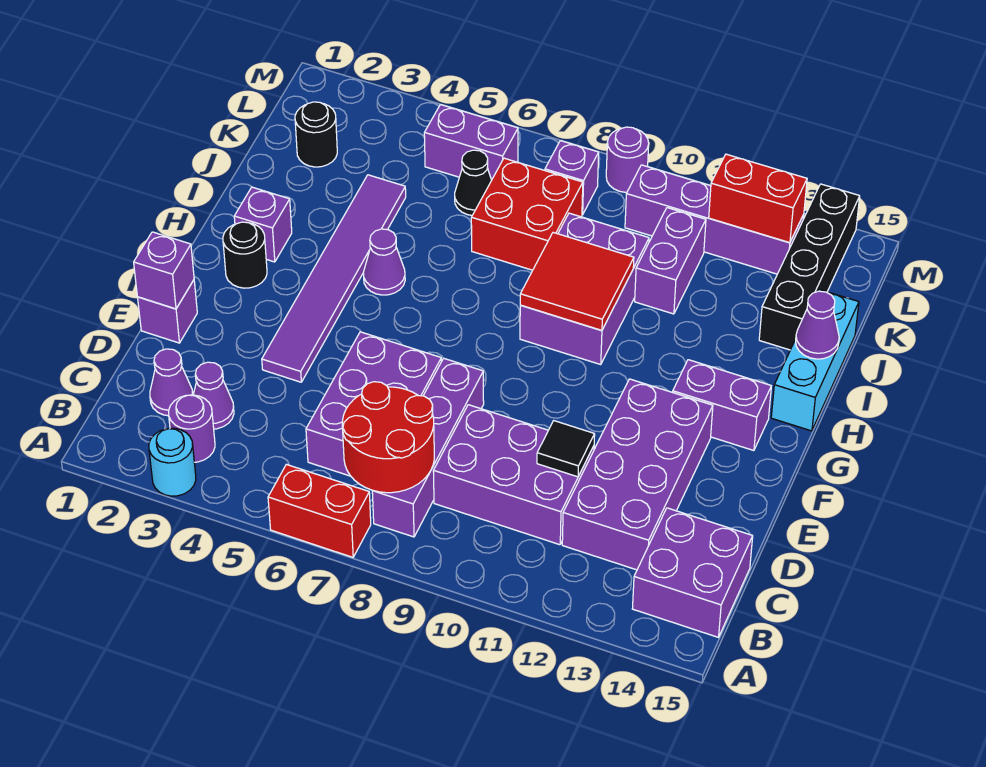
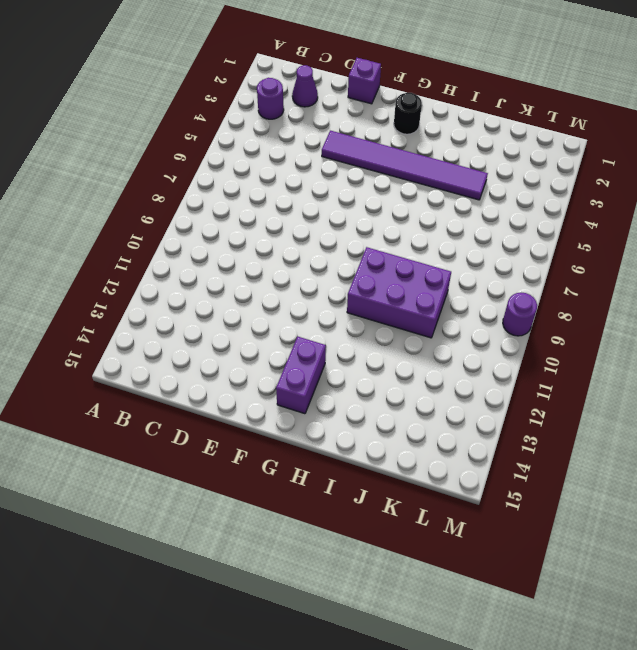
none -> cyan 1x1 round brick [149,428,196,496]
none -> red 1x2 brick [268,464,371,557]
none -> purple 1x4 brick [372,358,484,537]
none -> purple 2x2 brick [632,508,753,637]

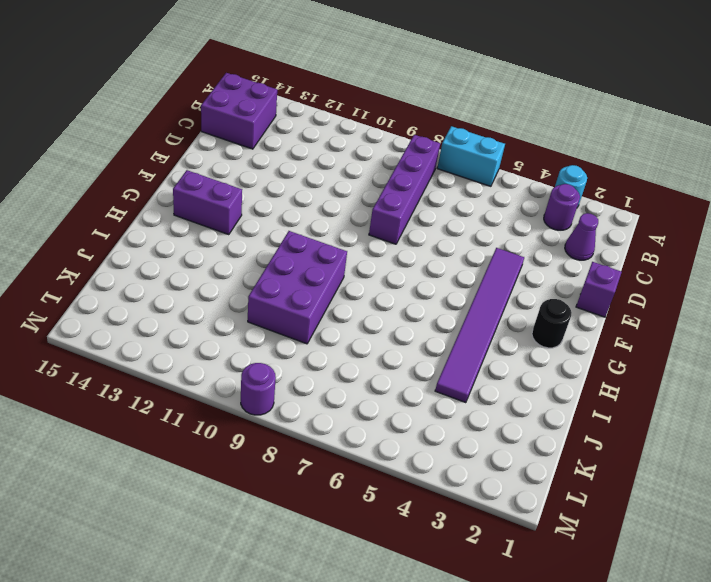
cyan 1x2 brick [437,126,505,186] -> red 1x2 brick [268,464,371,557]
none -> purple 1x1 cone [193,362,234,429]
none -> purple 2x3 brick [306,332,441,476]
none -> purple 2x3 brick [433,405,594,545]
none -> purple 2x4 brick [562,379,713,570]

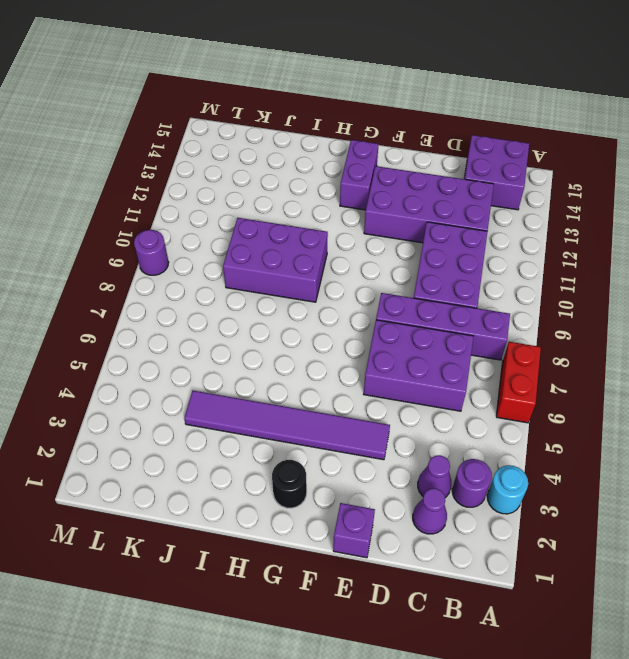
none -> purple 1x1 brick [234,187,292,262]
none -> purple 1x1 cone [363,229,405,295]
none -> cyan 1x3 brick [771,290,859,431]
none -> red 2x2 brick [471,158,583,270]

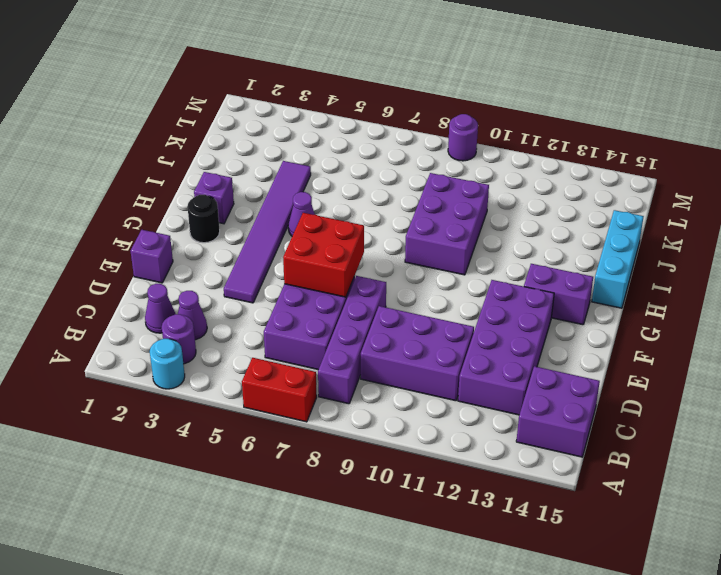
red 2x2 brick [283,213,364,297] -> red 2x2 brick moved to [471,158,583,270]
none -> purple 1x2 brick [635,208,706,314]
none -> black 1x4 brick [759,184,860,350]
none -> black 1x1 round brick [295,102,337,167]
none -> black 1x1 cone [455,150,492,215]

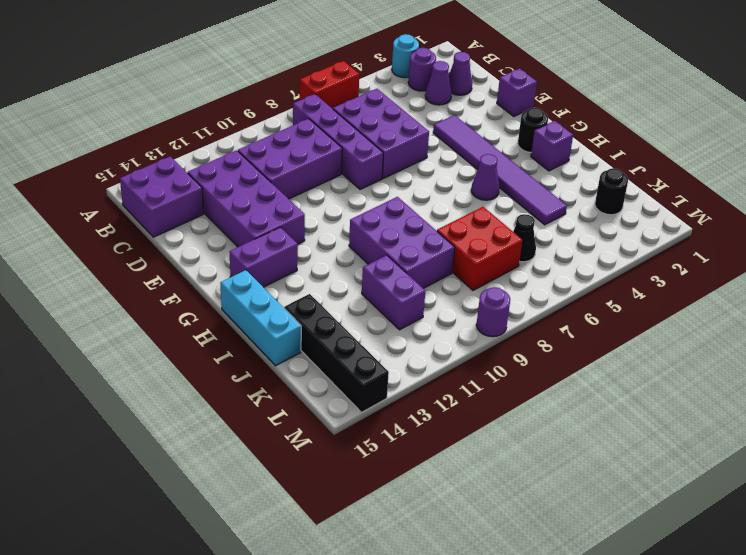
none -> purple 1x2 brick [424,105,518,180]
none -> purple 1x1 brick [545,141,599,215]
none -> purple 1x4 brick [625,165,804,274]
none -> red 2x2 round brick [342,382,434,493]

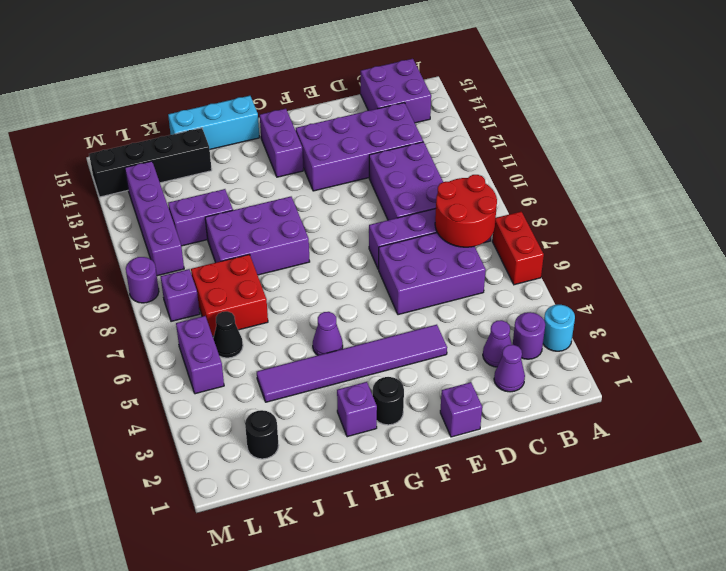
none -> black 1x1 tile [537,421,595,477]
none -> purple 1x1 brick [134,232,194,309]
none -> red 2x2 tile [520,233,634,330]
none -> purple 1x1 cone [796,291,839,359]

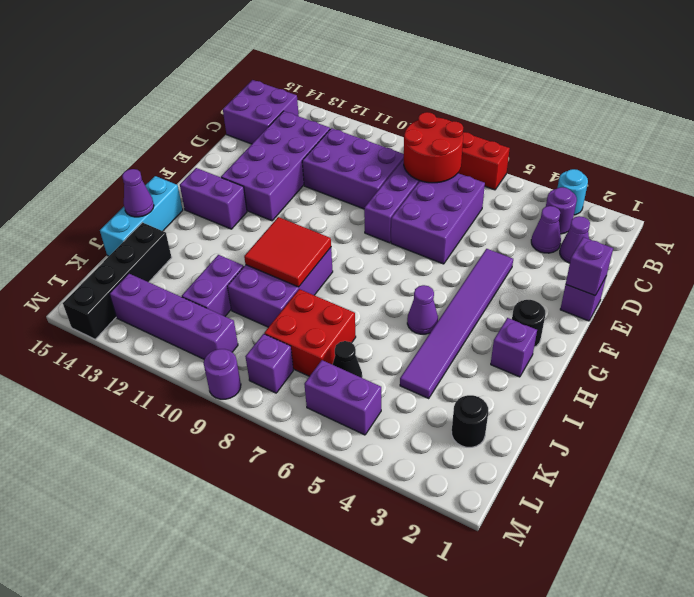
none -> black 1x1 tile [537,421,595,477]
none -> red 1x2 brick [709,154,807,243]

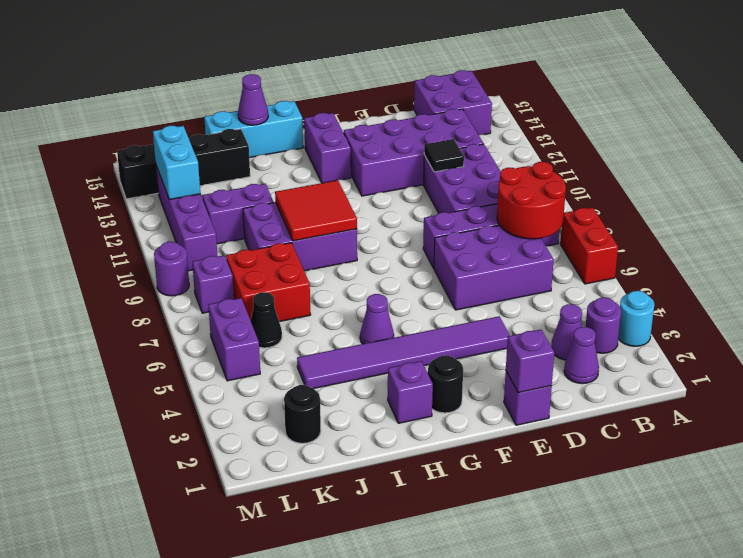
cyan 1x2 brick [153,126,200,200] -> red 1x2 brick [709,154,807,243]

